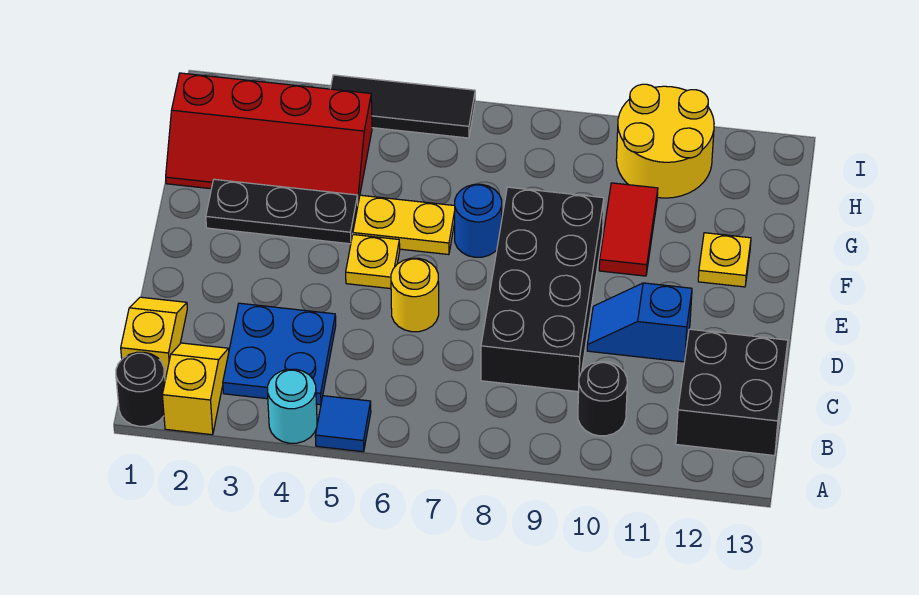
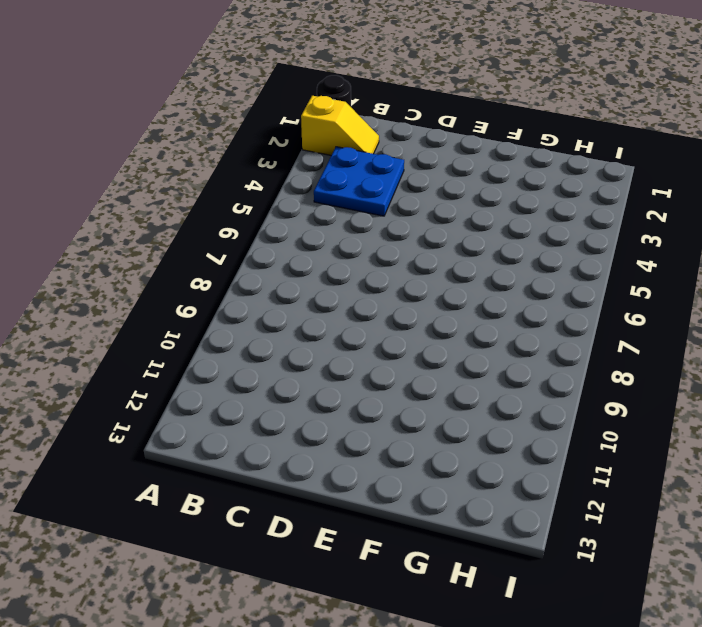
none -> cyan 1x1 round brick [268,369,317,443]
none -> blue 1x1 tile [315,396,371,452]
none -> yellow 1x2 slope [121,297,187,380]

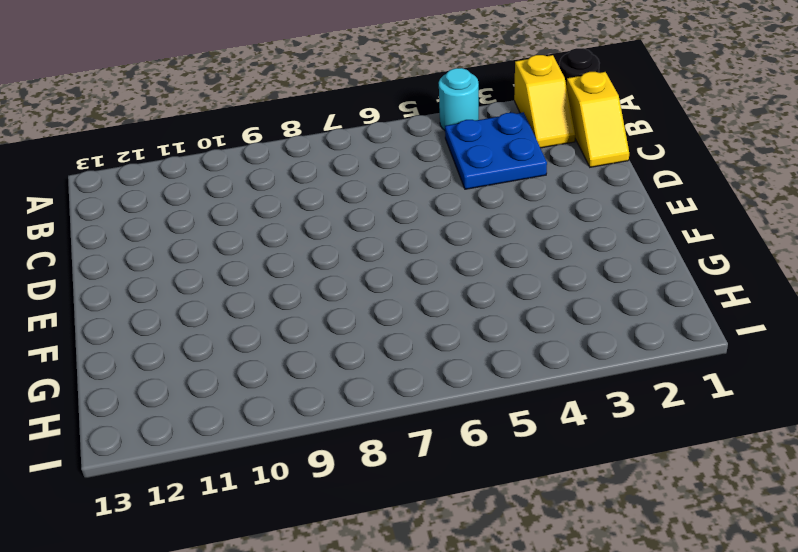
none -> blue 1x1 tile [315,396,371,452]
none -> black 1x1 round brick [578,362,627,436]
none -> black 2x2 brick [676,329,788,456]

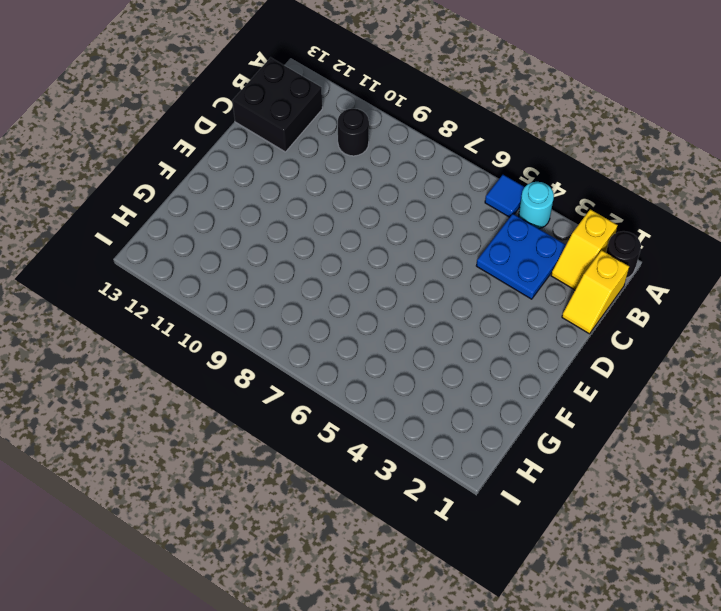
none -> black 2x4 brick [481,187,604,392]
none -> yellow 1x1 round brick [391,258,439,332]
none -> blue 1x2 slope [587,283,692,362]

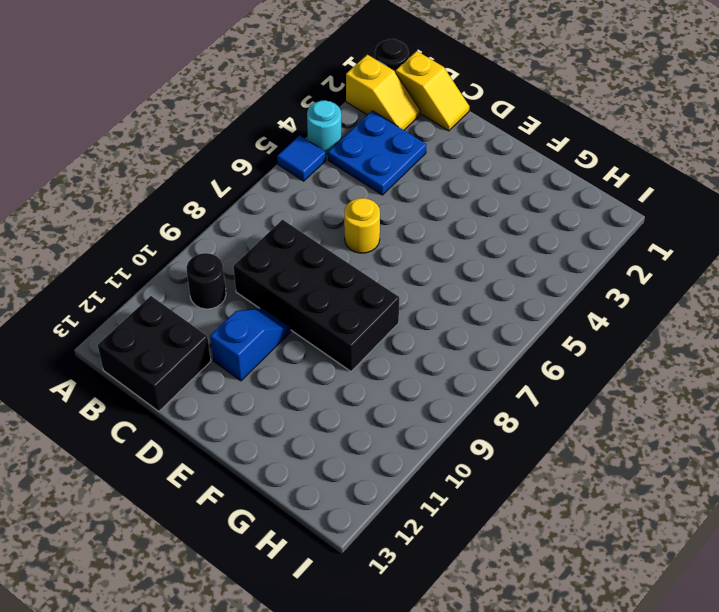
none -> yellow 1x1 plate [346,235,400,289]
none -> black 1x3 plate [206,179,358,244]
none -> yellow 1x2 plate [353,195,455,255]

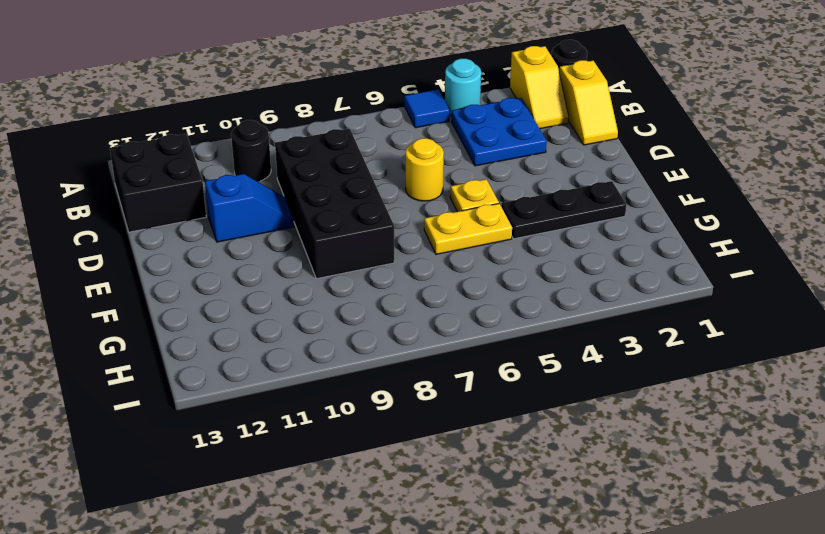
none -> blue 1x1 round brick [455,184,502,257]
none -> red 1x2 tile [599,183,658,276]
none -> yellow 1x1 plate [698,233,751,287]

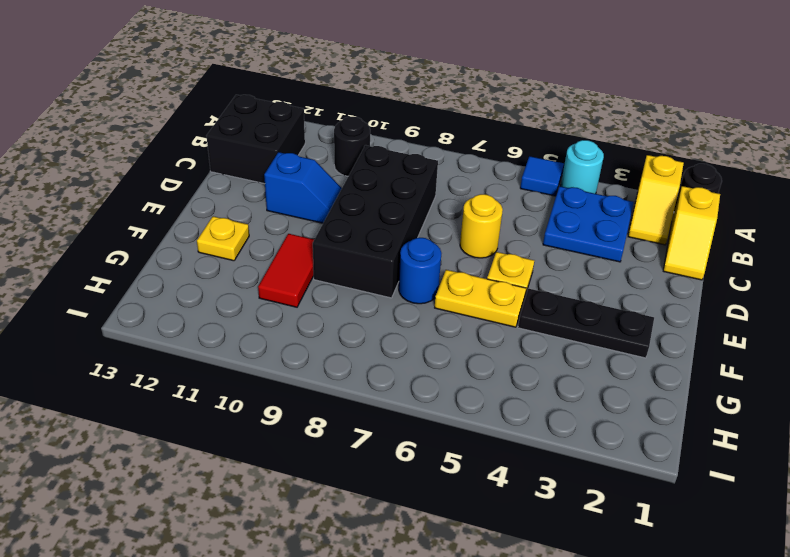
none -> red 2x4 slope [166,73,372,203]
none -> yellow 2x2 round brick [616,84,714,198]
none -> black 1x3 tile [330,75,475,138]

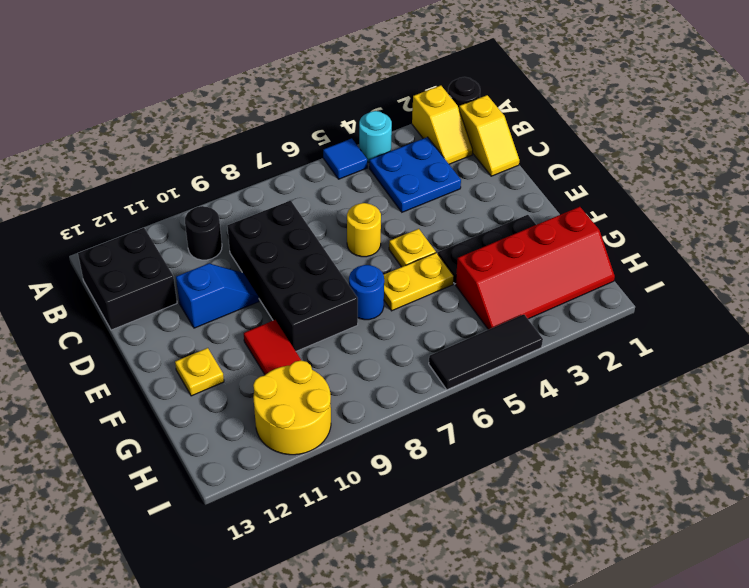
red 2x4 slope [456,207,615,330] -> red 2x4 slope turned to [166,73,372,203]

